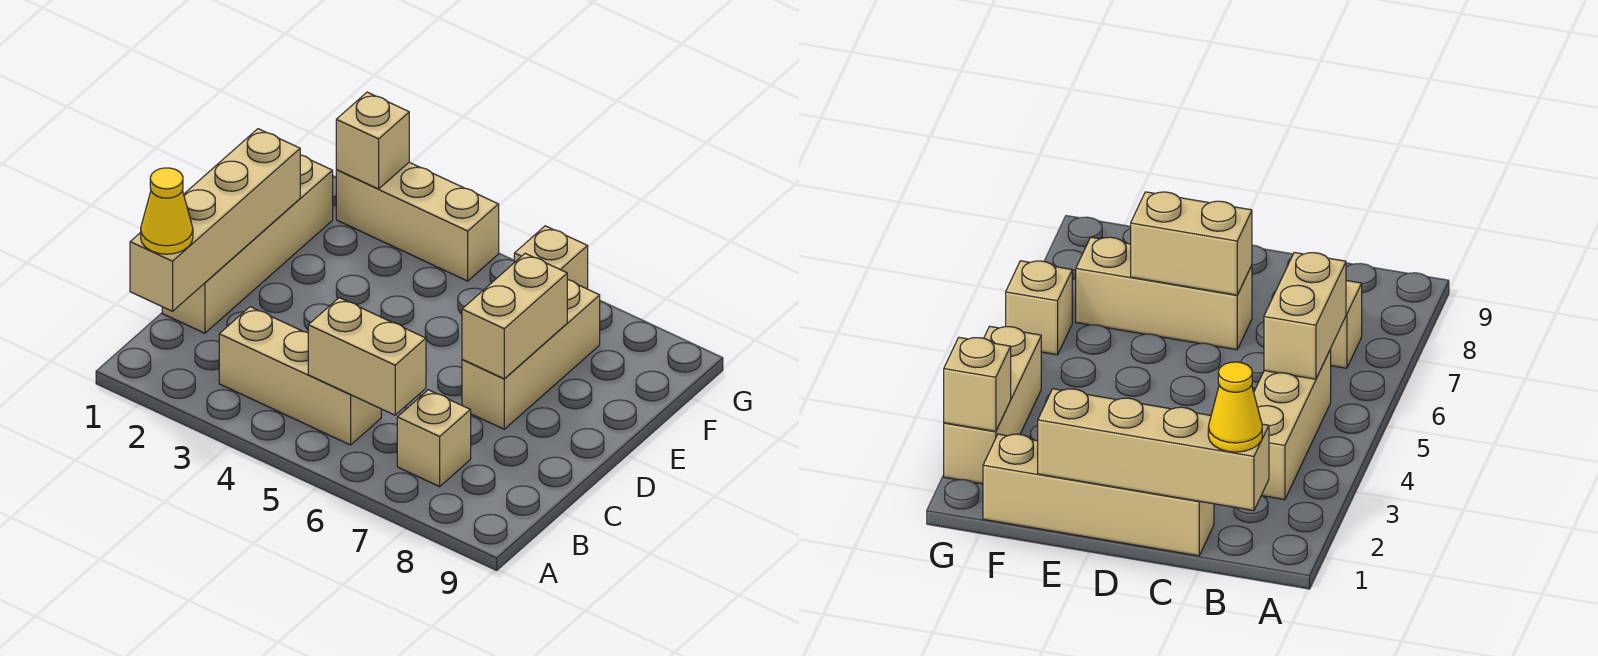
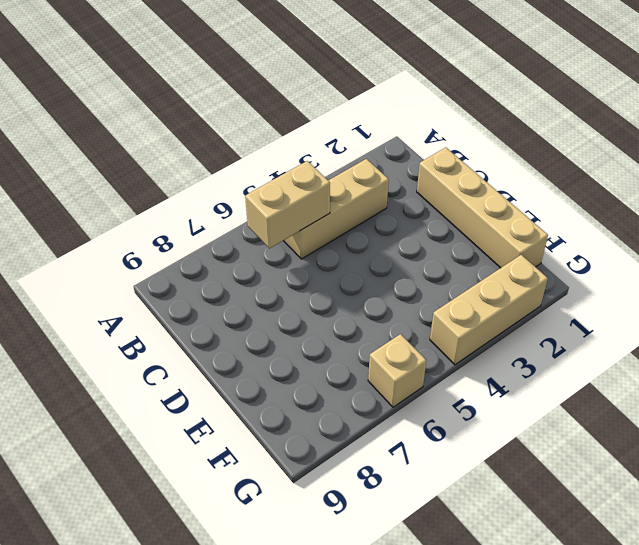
none -> tan 1x1 brick [397,390,471,487]
none -> tan 1x3 brick [462,280,600,429]

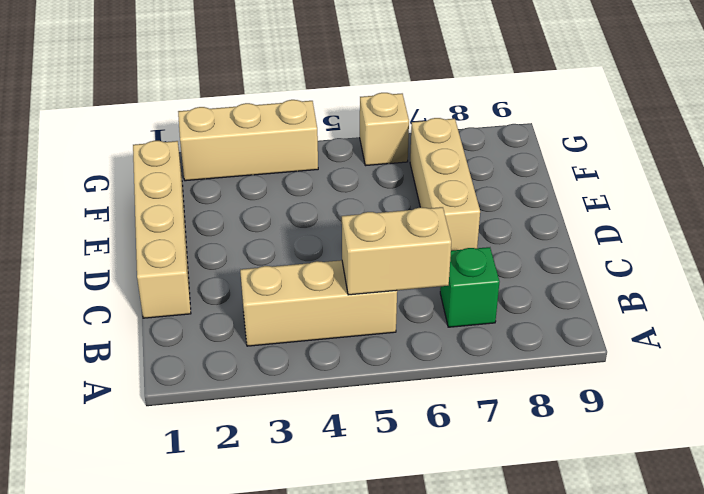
green 1x1 brick [440,247,499,327] -> tan 1x1 brick [397,390,471,487]
none -> tan 1x4 brick [130,129,300,311]
none -> tan 1x2 brick [462,253,567,379]

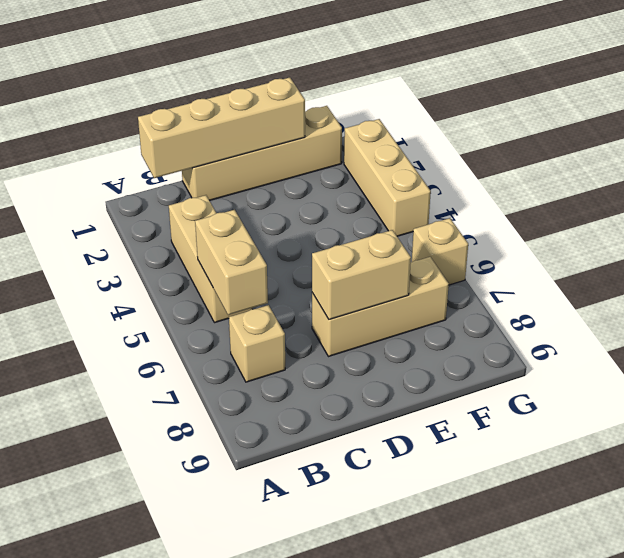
none -> tan 1x1 brick [336,92,409,189]
none -> yellow 1x1 cone [141,168,193,254]

